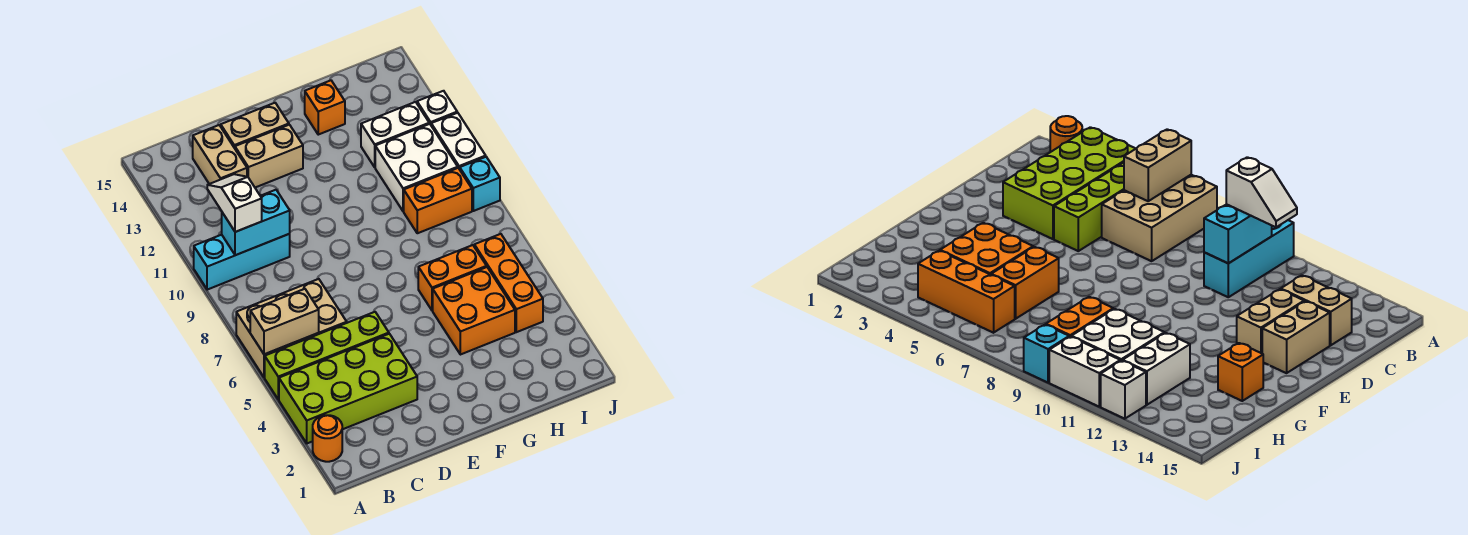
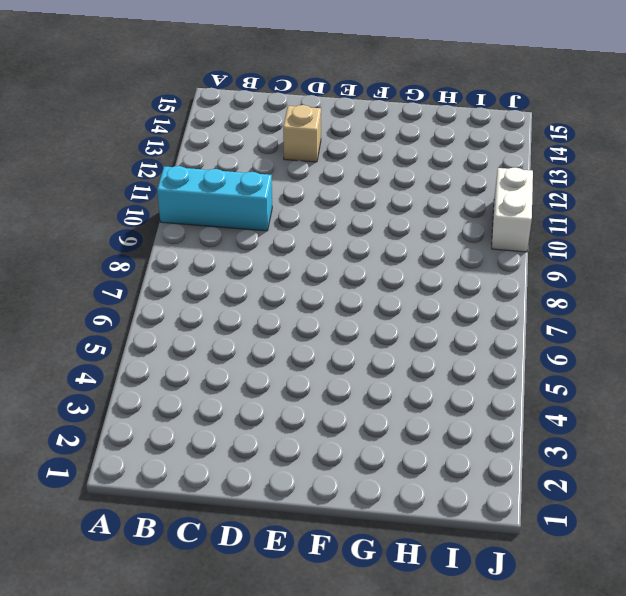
tan 1x1 brick [283,105,321,162] -> tan 1x2 brick [235,125,303,187]
none -> orange 1x1 round brick [313,415,342,462]
none -> lime 2x4 brick [279,334,417,443]
none -> lime 1x4 brick [265,312,389,400]

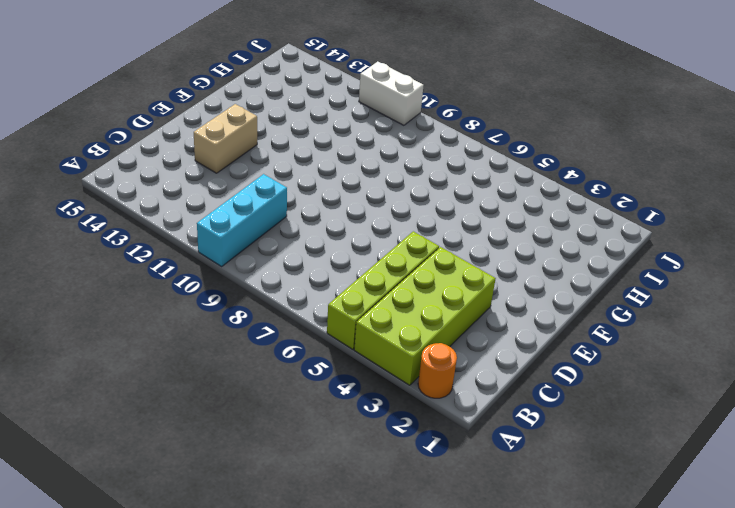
none -> tan 2x3 brick [236,279,347,378]
none -> tan 1x2 brick [193,125,247,184]
none -> tan 1x2 brick [221,103,289,148]

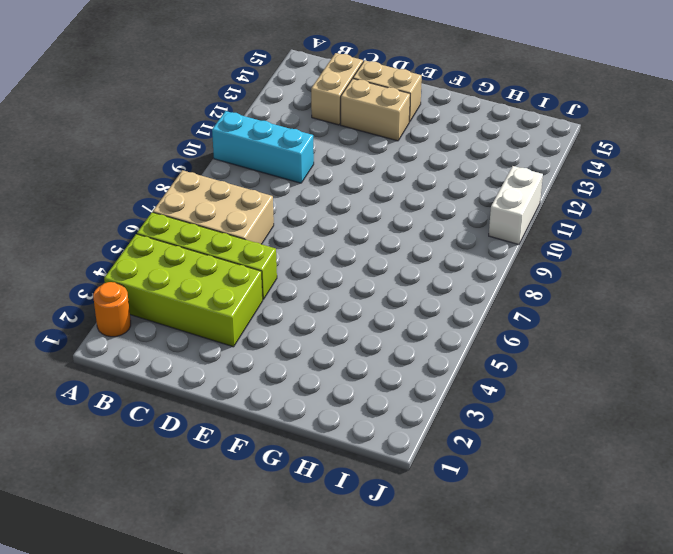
none -> orange 2x2 brick [433,267,515,355]
none -> orange 1x2 brick [418,245,487,311]
none -> orange 1x1 brick [305,80,345,135]

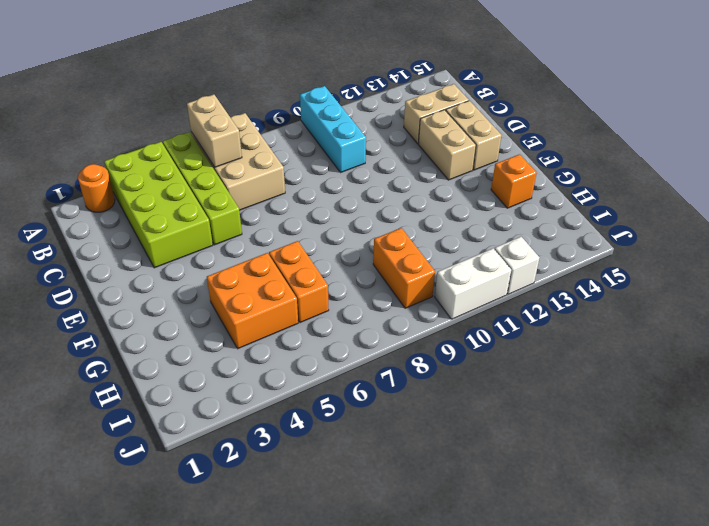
none -> white 2x2 brick [375,124,458,211]
none -> white 1x2 brick [361,102,429,167]
none -> orange 1x3 brick [474,234,543,332]

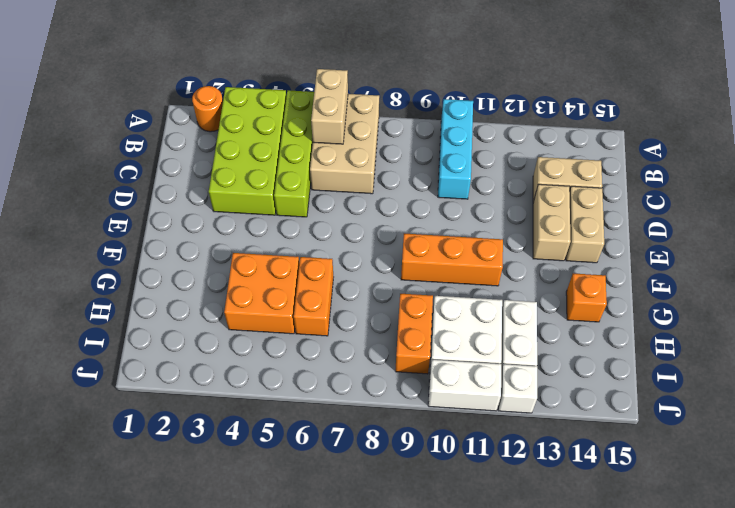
orange 1x3 brick [401,233,503,286] -> orange 1x3 brick moved to [474,234,543,332]
none -> cyan 1x1 brick [460,157,500,211]
none -> cyan 1x2 brick [222,190,290,255]
none -> white 1x2 slope [207,174,262,232]

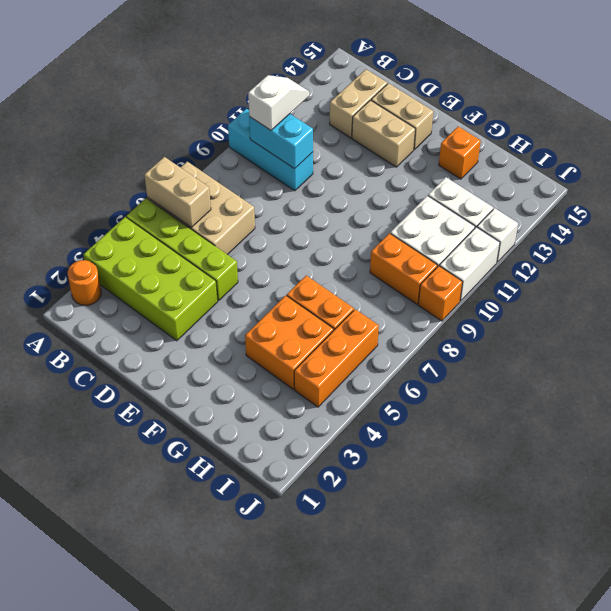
orange 1x1 brick [418,266,463,321] -> cyan 1x1 brick [460,157,500,211]

